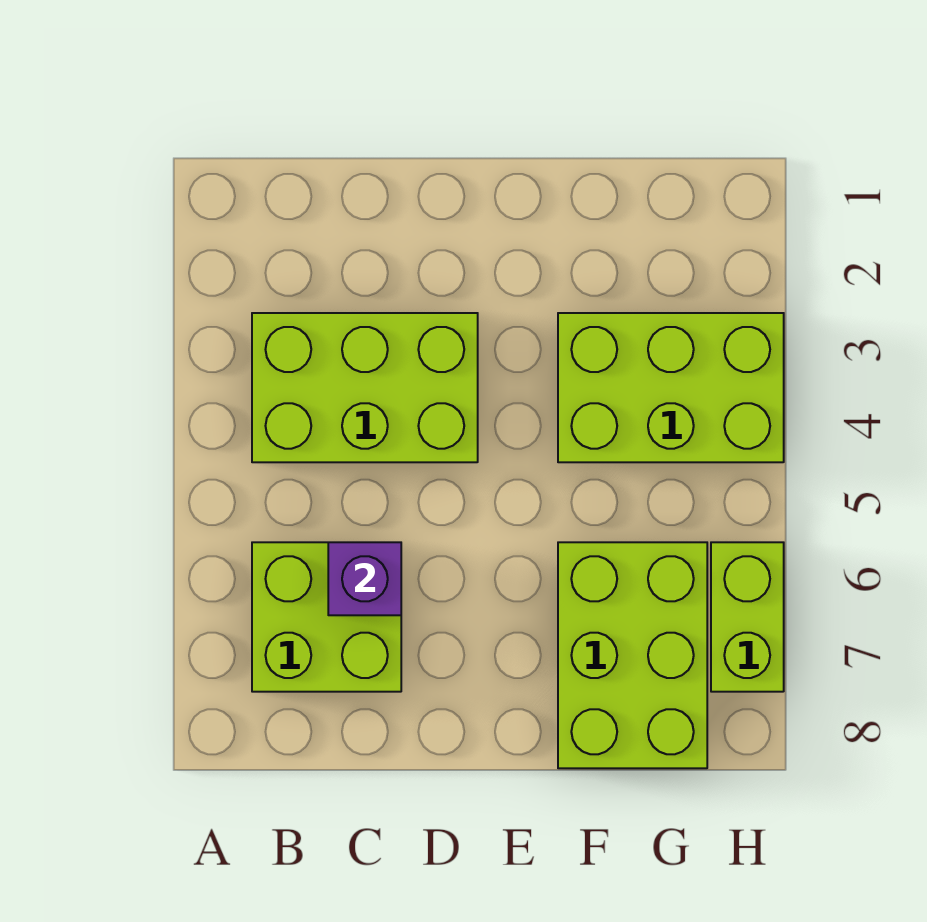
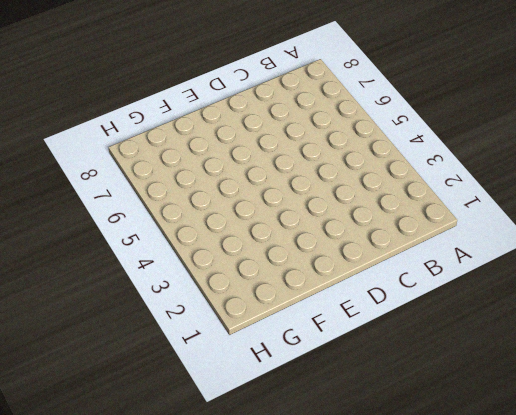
none -> lime 2x3 brick [252,313,478,462]
none -> lime 2x2 brick [252,542,401,692]

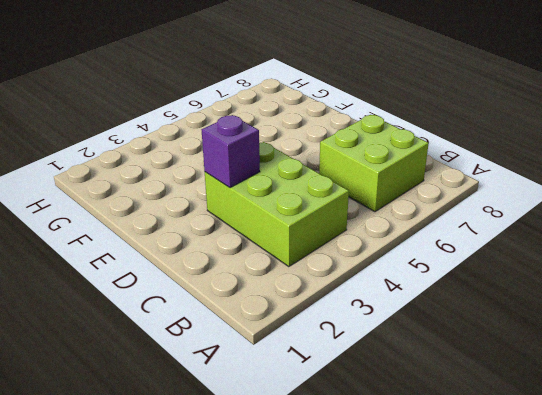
purple 1x1 brick [202,115,260,188] -> purple 1x1 brick moved to [328,542,401,615]
none -> lime 2x3 brick [558,313,784,462]
none -> lime 2x3 brick [558,542,707,768]

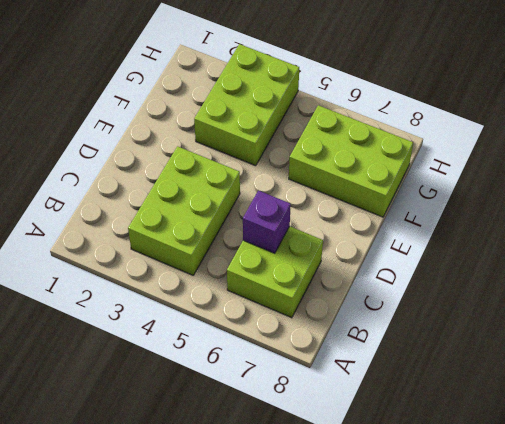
none -> lime 1x2 brick [711,542,784,692]

